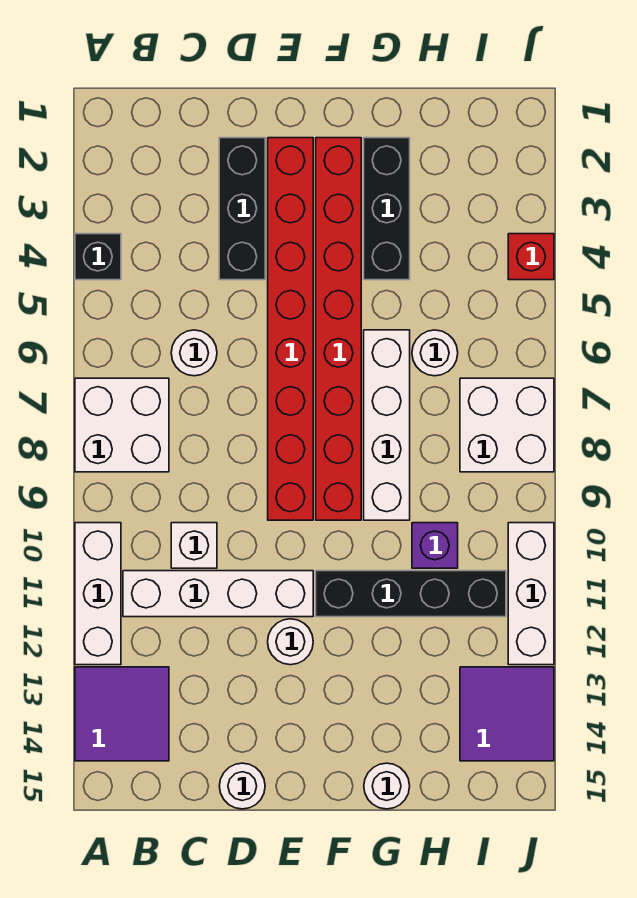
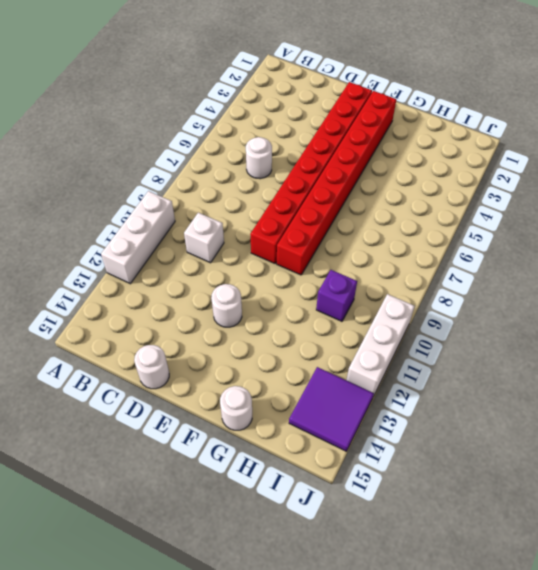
none -> black 1x1 brick [75,234,121,280]
none -> white 2x2 brick [75,378,169,472]
none -> purple 2x2 tile [75,667,169,761]

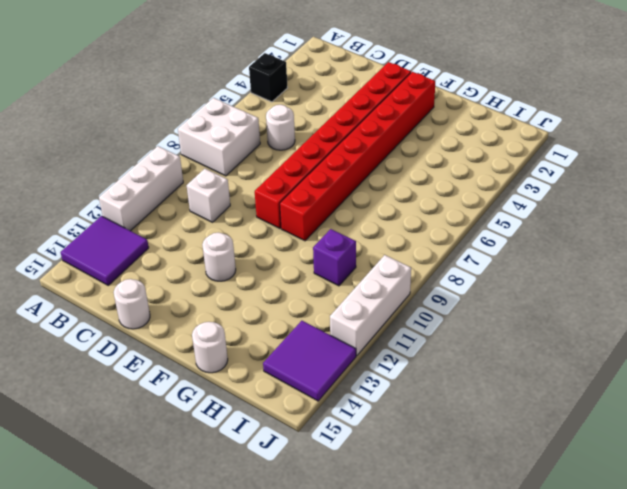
none -> white 1x4 brick [123,571,313,617]
none -> black 1x3 brick [219,138,265,280]
none -> black 1x4 brick [316,571,506,617]

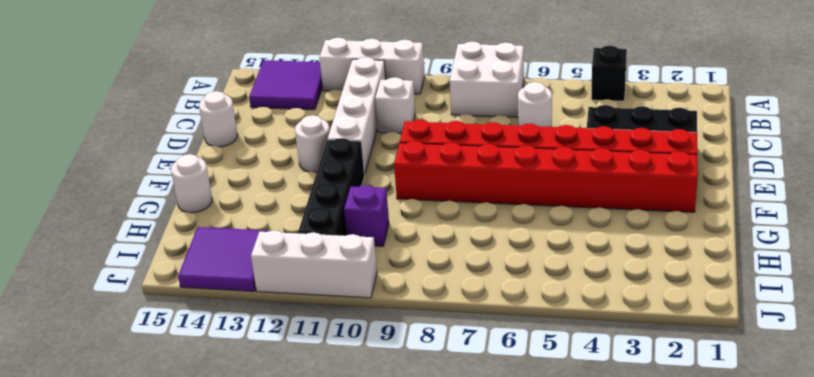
none -> black 1x3 brick [364,138,410,280]
none -> white 1x4 brick [364,330,410,520]
none -> white 1x1 round brick [412,330,458,376]

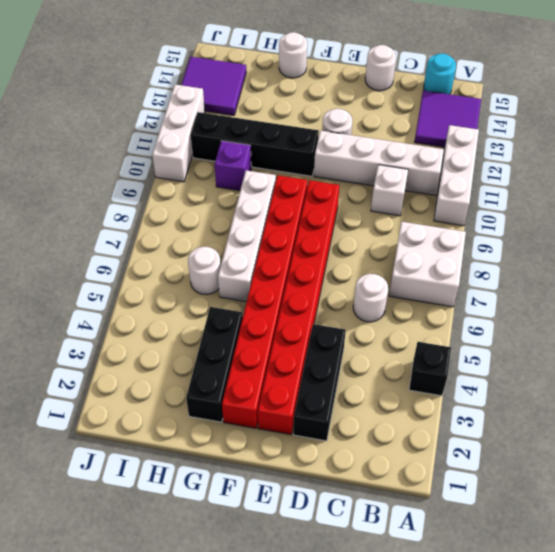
cyan 1x1 round brick [424,53,456,94] -> none
none -> white 2x2 brick [460,378,554,472]
none -> red 1x1 brick [508,234,554,280]

